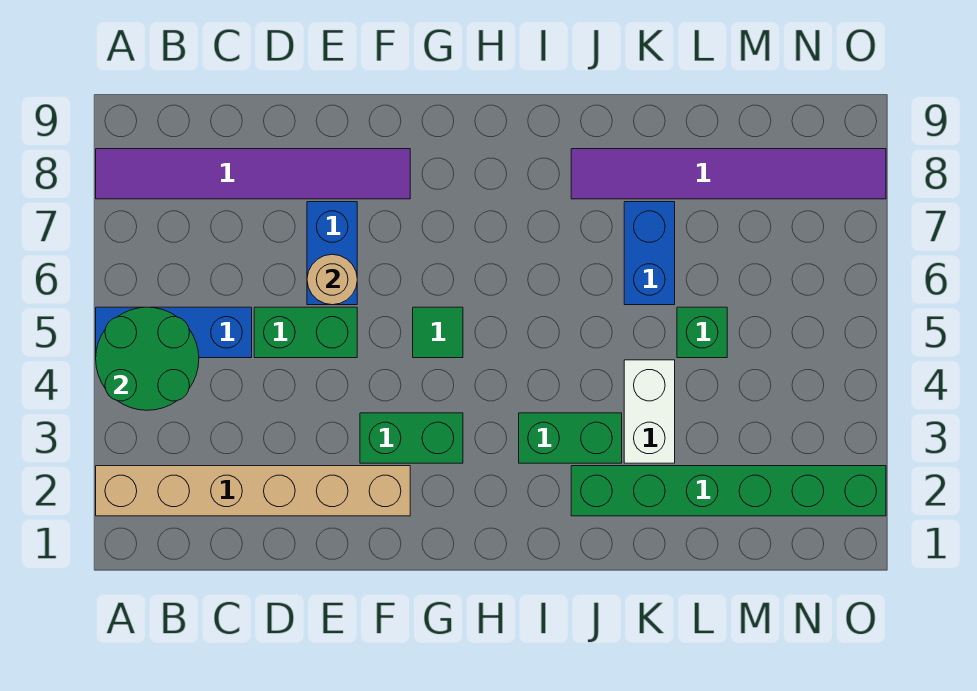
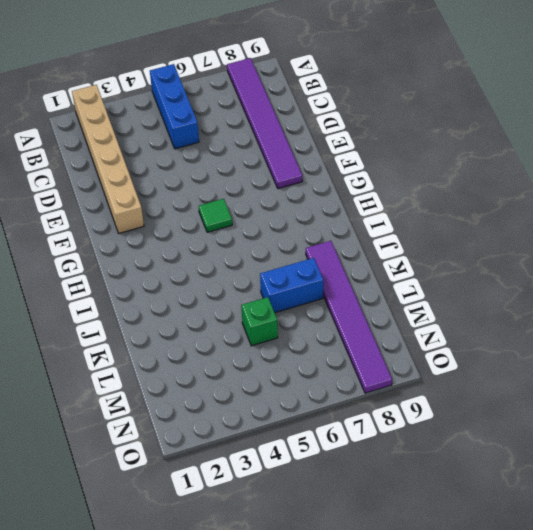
none -> green 1x2 brick [254,307,357,358]
none -> blue 1x2 brick [307,202,357,305]
none -> green 1x2 brick [360,413,463,463]

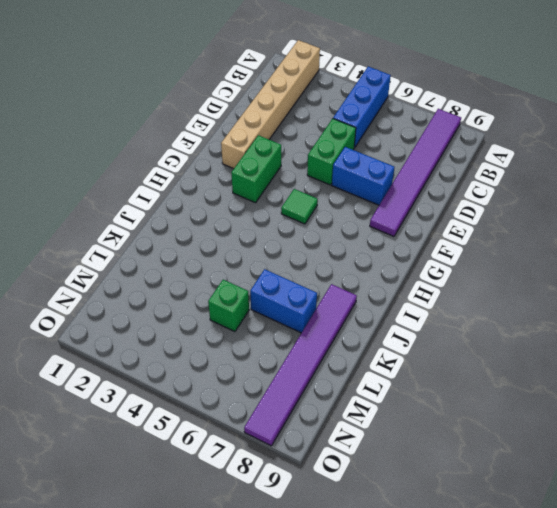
none -> green 1x2 brick [519,413,622,463]
none -> green 1x6 brick [571,466,886,516]
none -> white 1x2 brick [624,360,675,463]

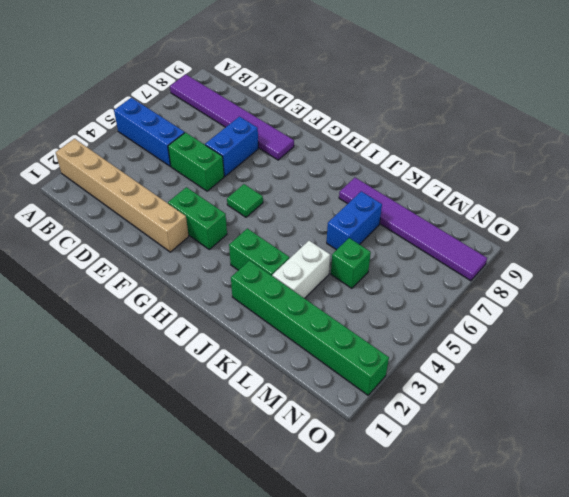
none -> green 2x2 round brick [96,307,199,410]
none -> tan 1x1 round brick [307,254,357,305]

